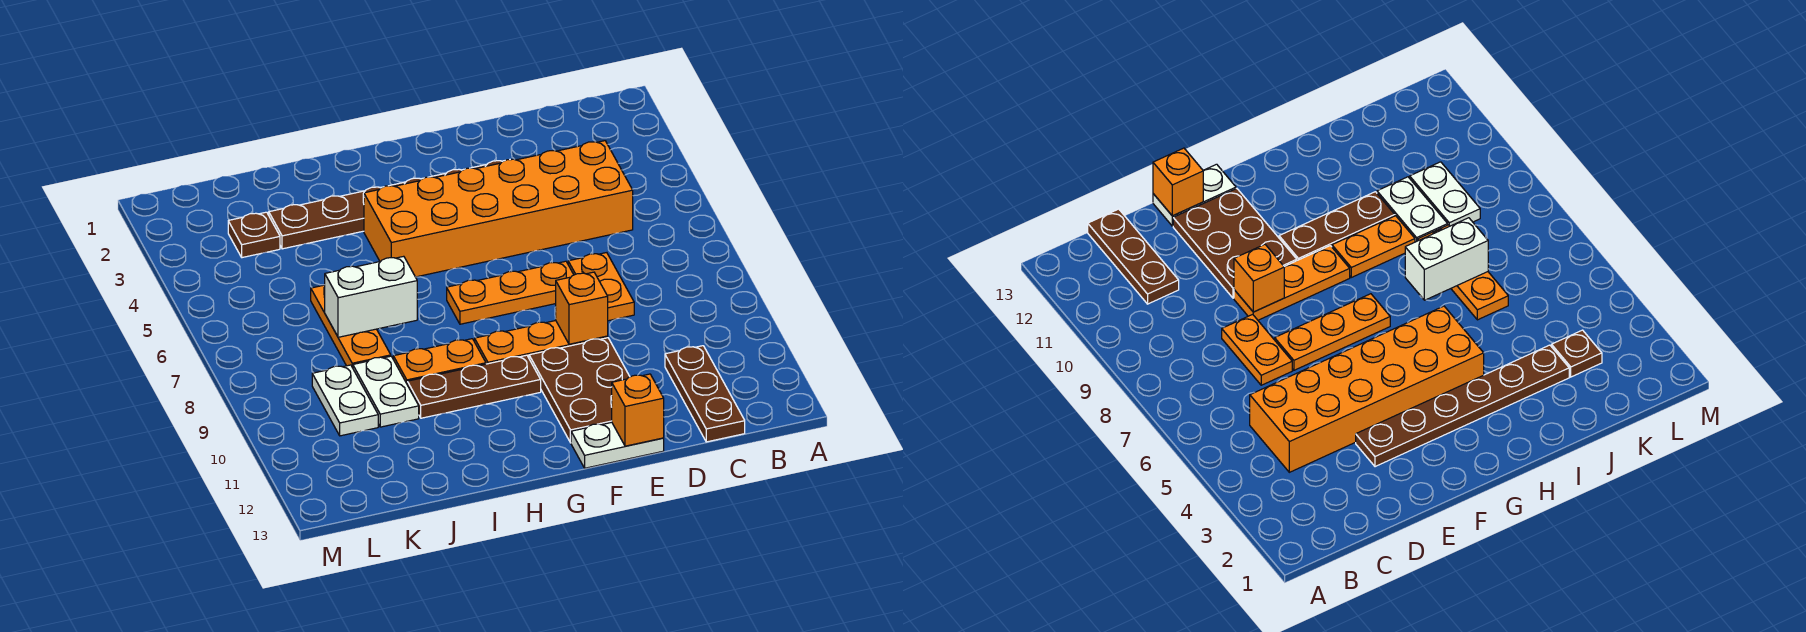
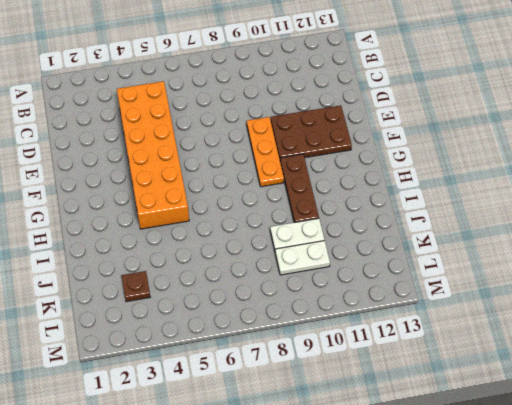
none -> brown 1x3 plate [665,346,745,442]
none -> orange 1x2 plate [568,253,634,321]
none -> brown 1x6 plate [269,161,503,249]

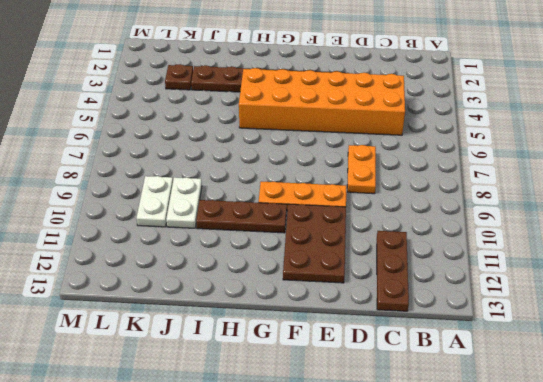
none -> orange 1x3 plate [447,261,574,324]
none -> white 1x2 plate [571,422,664,468]
none -> orange 1x2 plate [393,339,486,383]

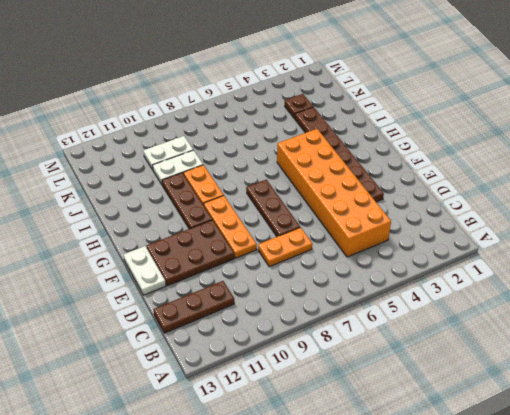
brown 1x3 plate [246,180,300,237] -> orange 1x3 plate [447,261,574,324]
none -> orange 1x3 plate [311,285,391,368]
none -> orange 1x1 brick [556,272,608,344]
none -> orange 1x1 brick [612,374,664,446]

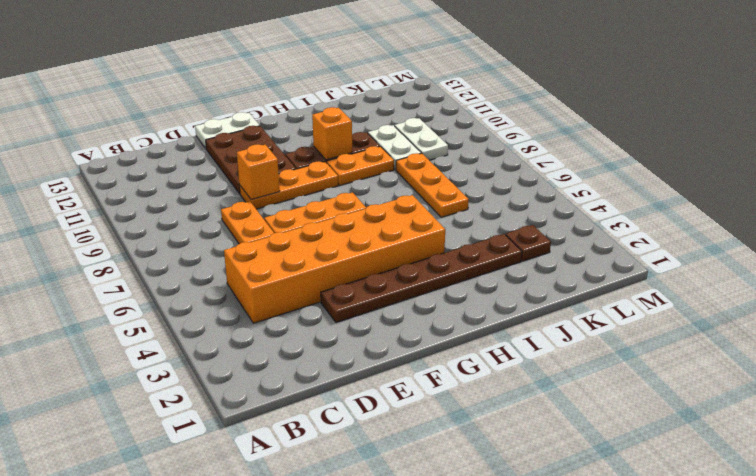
orange 1x1 brick [312,107,352,160] -> orange 1x1 brick moved to [612,374,664,446]
none -> brown 1x3 plate [665,346,745,442]
none -> white 1x2 brick [325,256,417,337]

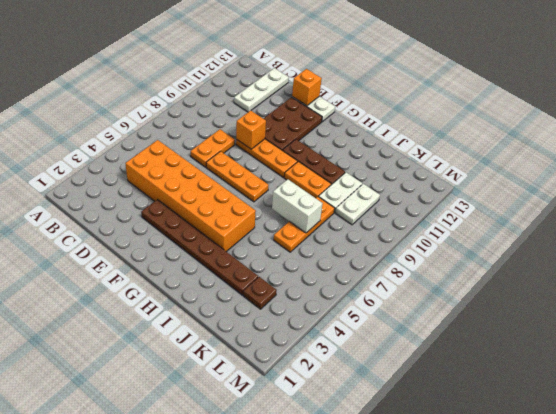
white 1x3 plate [234,68,289,112] -> brown 1x3 plate [665,346,745,442]

